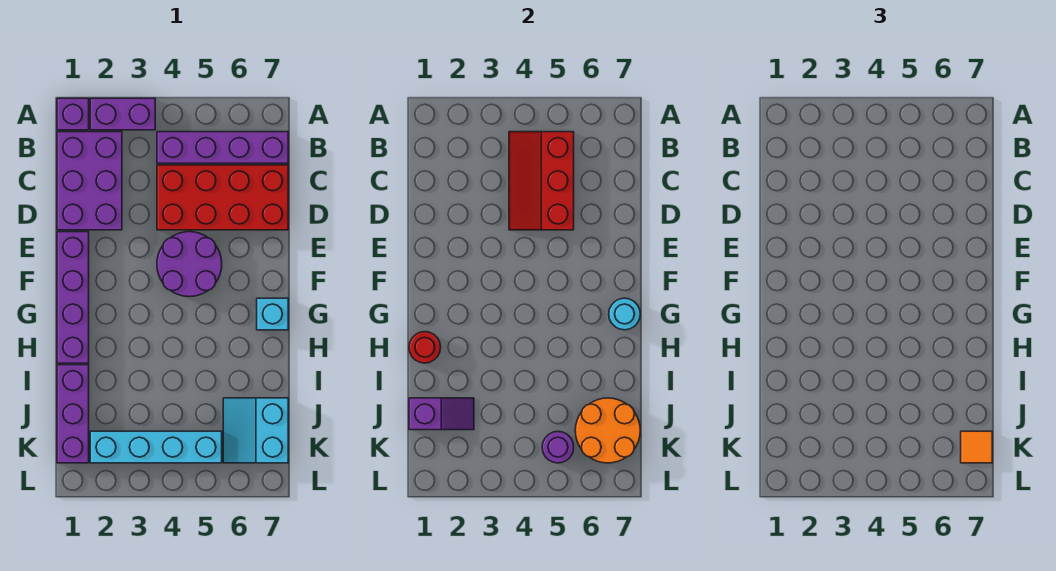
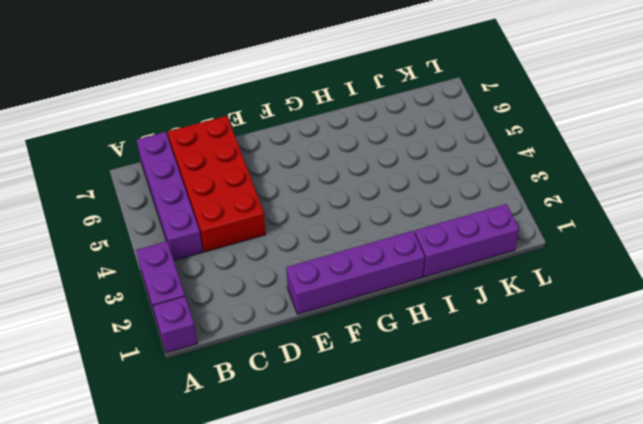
none -> purple 2x3 brick [57,132,122,230]
none -> purple 2x2 round brick [157,232,222,297]
none -> cyan 1x1 brick [257,298,288,330]

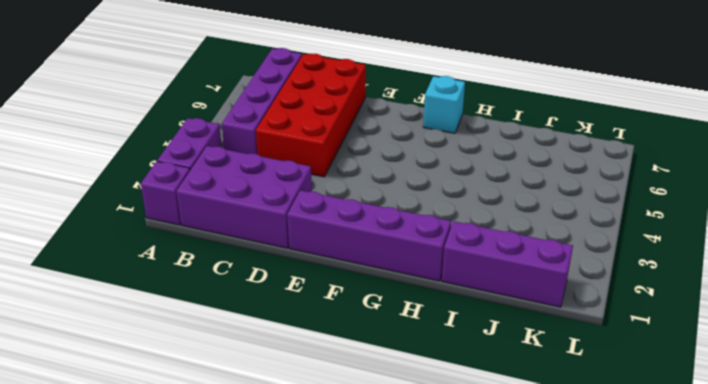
none -> purple 2x2 round brick [157,232,222,297]
none -> cyan 2x2 slope [223,398,288,463]
none -> cyan 1x4 brick [90,431,222,463]

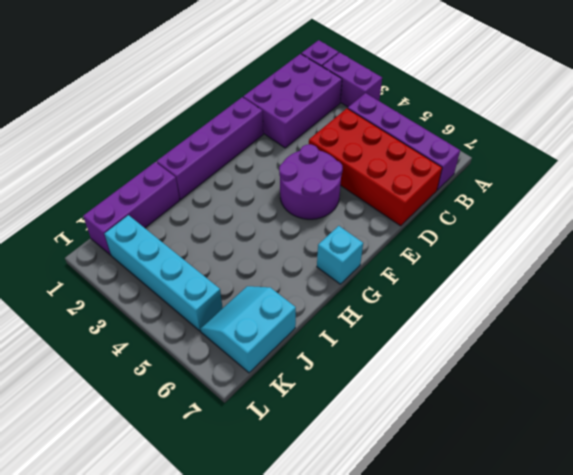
none -> red 2x3 slope [509,132,574,230]
none -> cyan 1x1 round brick [609,298,640,330]
none -> red 1x1 round brick [409,332,441,363]

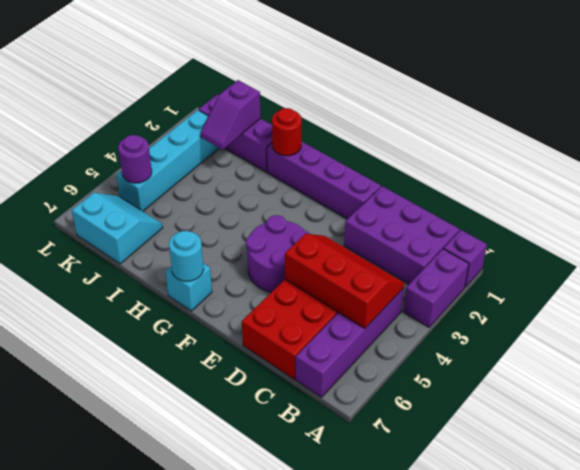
none -> orange 2x2 round brick [575,398,640,463]
none -> orange 1x1 tile [961,431,992,463]

